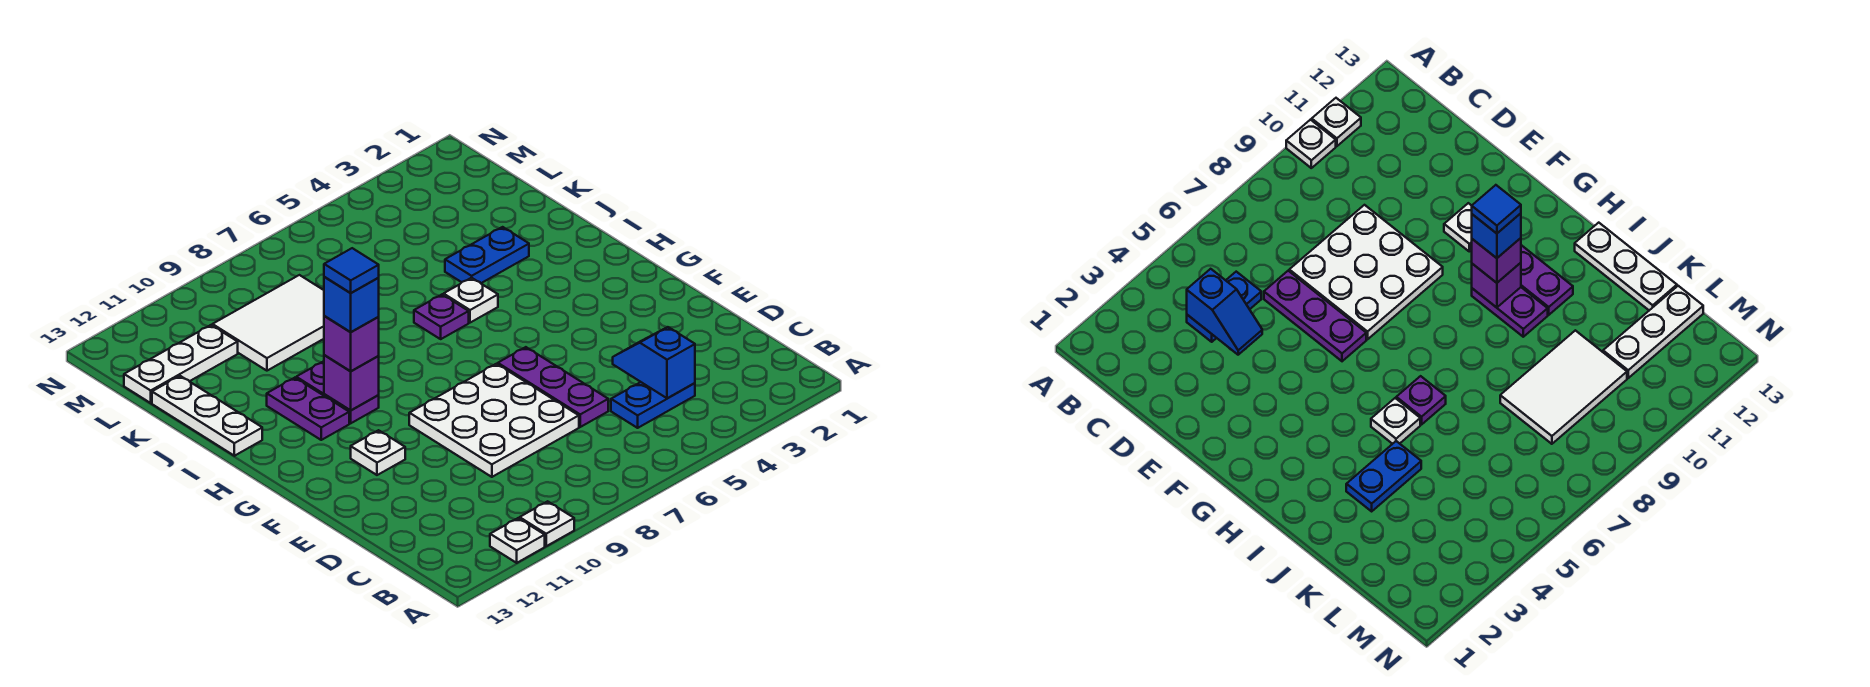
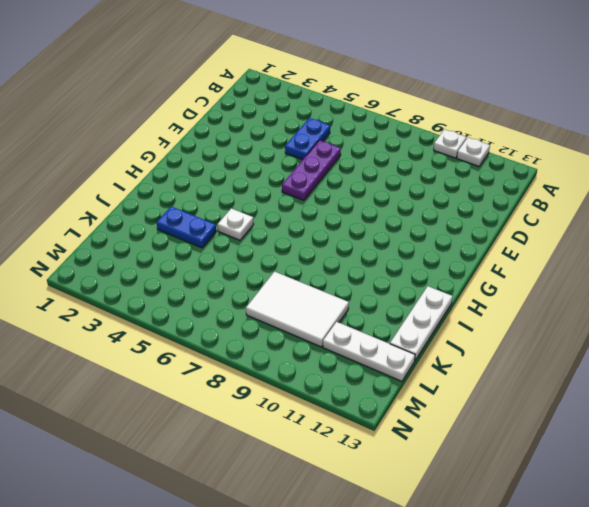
blue 1x2 plate [285,118,330,160] -> blue 1x2 plate turned to [611,382,695,428]
none -> white 3x3 plate [409,364,579,477]
none -> white 1x1 plate [351,430,405,475]
none -> purple 1x2 plate [296,361,379,423]

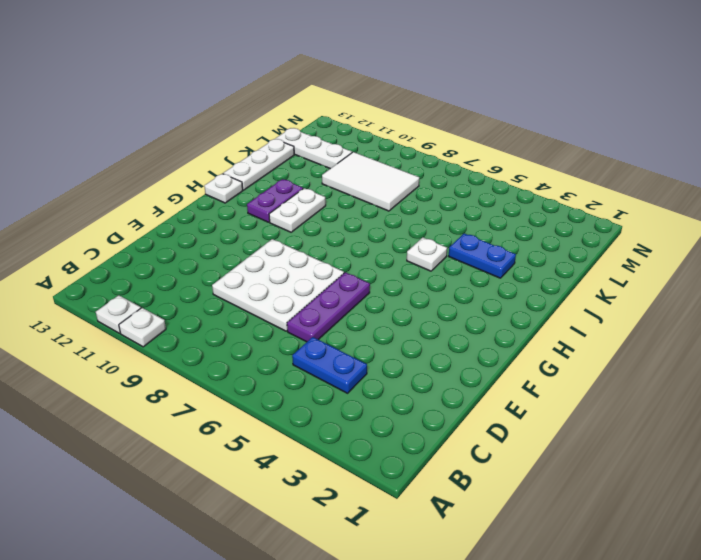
white 1x2 plate [269,188,326,232] -> purple 1x2 plate [296,361,379,423]
white 1x1 plate [204,174,243,203] -> white 1x1 plate moved to [351,430,405,475]
none -> purple 1x1 plate [414,295,469,339]
none -> blue 1x2 slope [613,327,695,398]
none -> purple 1x1 brick [324,355,379,410]

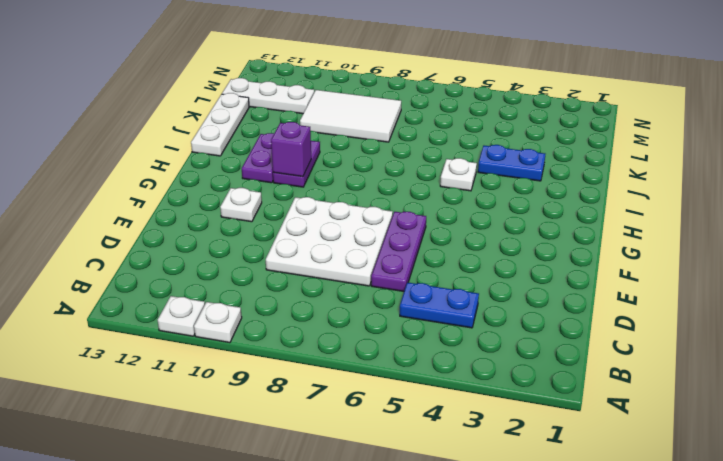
none -> purple 1x1 plate [414,295,469,339]
none -> blue 1x2 slope [613,327,695,398]
none -> purple 1x1 brick [324,316,379,371]

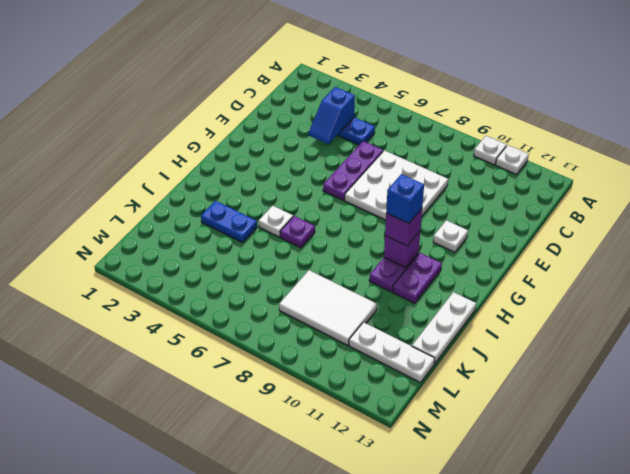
none -> blue 1x1 tile [324,248,379,293]

